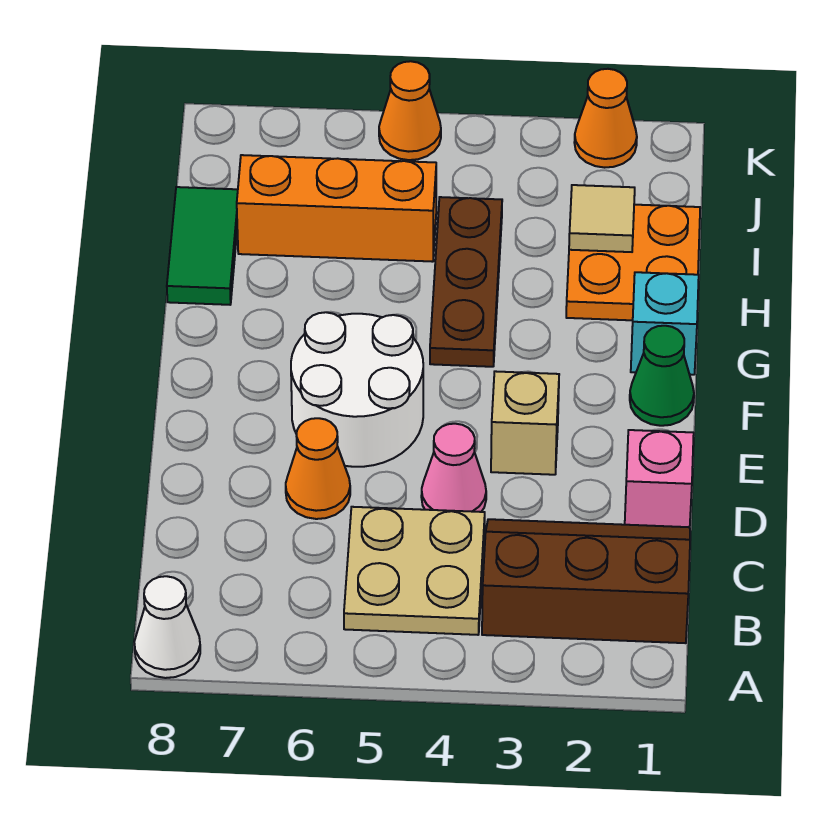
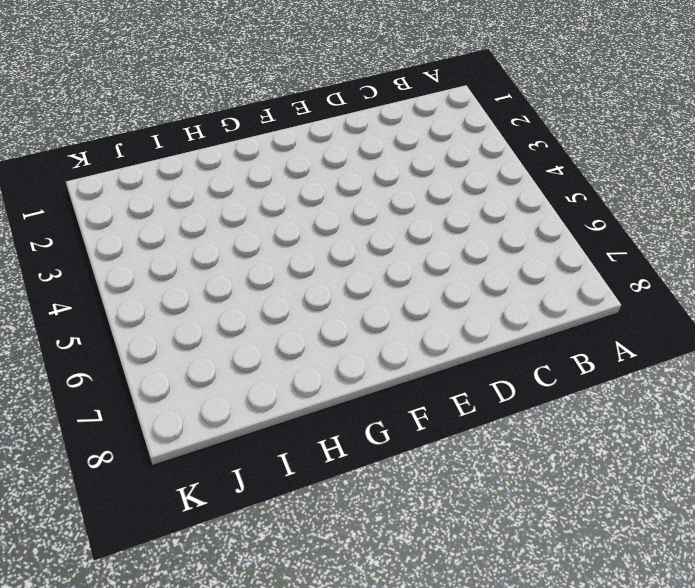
none -> white 1x1 cone [134,576,200,678]
none -> brown 2x3 slope [482,519,690,643]
none -> tan 2x2 plate [344,507,485,635]

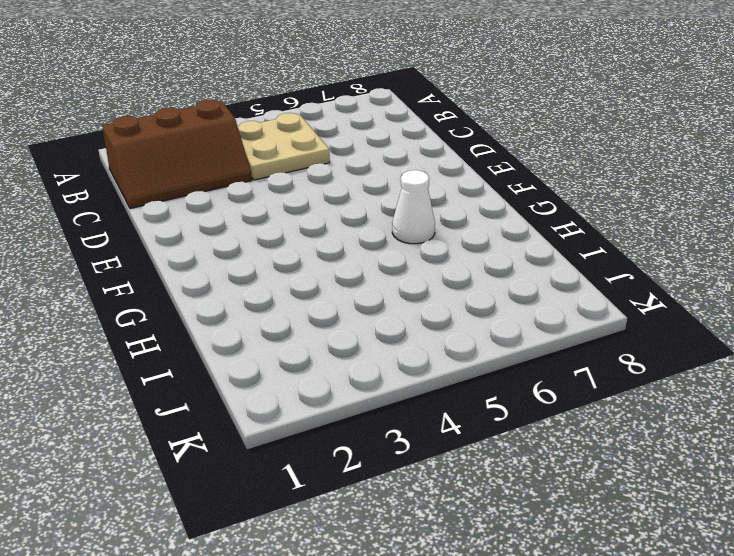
white 1x1 cone [392,170,435,244] -> white 1x1 cone moved to [134,576,200,678]
none -> pink 1x1 brick [625,430,694,527]
none -> pink 1x1 cone [421,424,486,512]
none -> orange 1x1 cone [286,418,350,519]

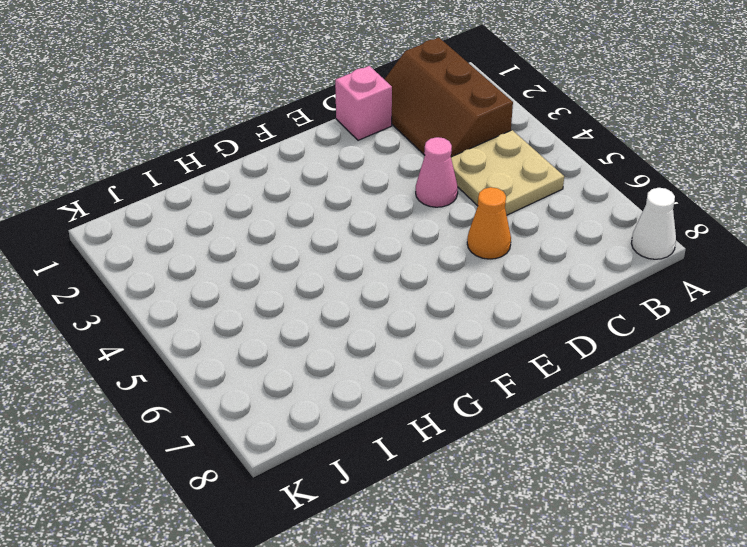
none -> tan 1x1 brick [491,371,559,475]
none -> white 2x2 round brick [291,312,423,467]
none -> green 1x1 cone [630,326,694,426]

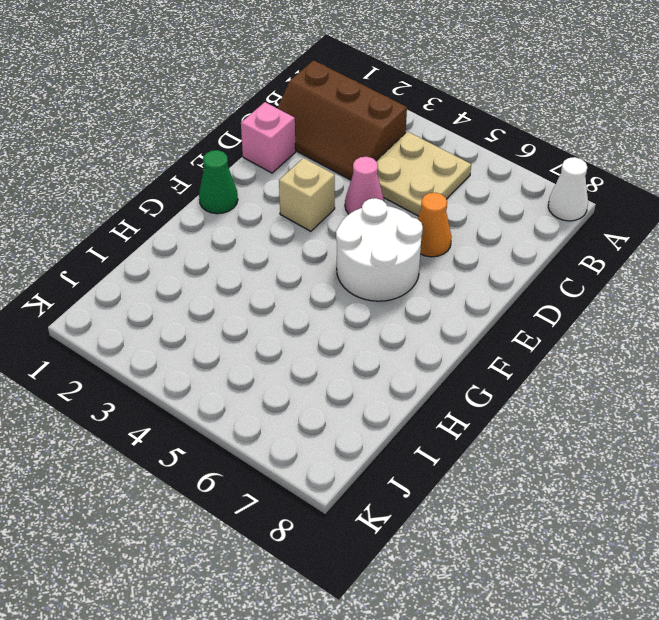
none -> cyan 1x1 brick [631,272,699,375]
none -> brown 1x3 plate [430,197,502,367]
none -> orange 2x2 plate [566,205,700,320]

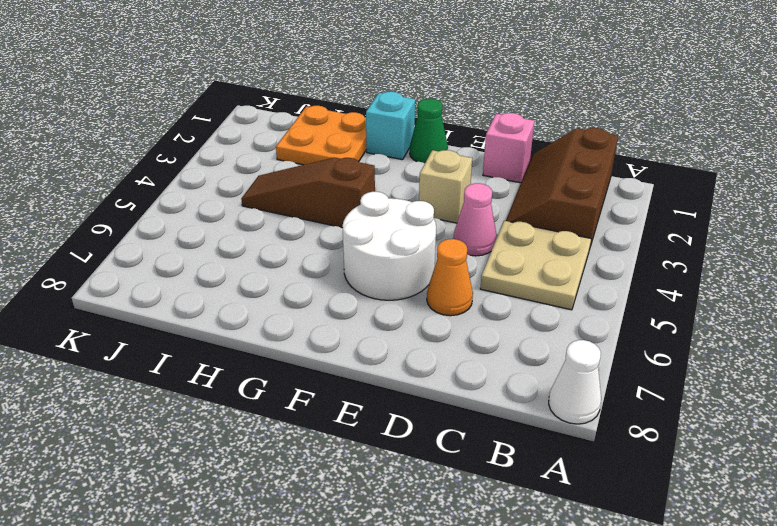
brown 1x3 slope [241,158,375,228] -> brown 1x3 plate [430,197,502,367]
none -> green 1x2 tile [167,187,238,305]
none -> orange 1x3 brick [237,155,436,262]
none -> orange 1x1 cone [574,69,637,168]

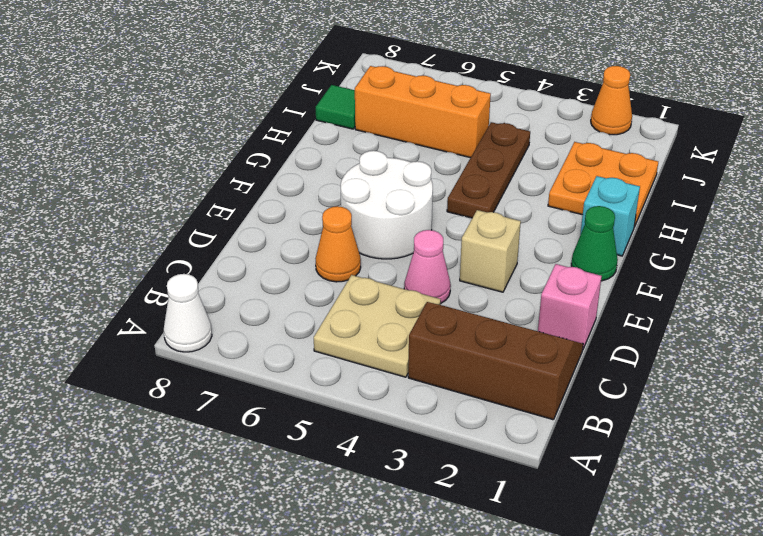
green 1x1 tile [316,85,355,129] -> green 1x2 tile [167,187,238,305]
none -> orange 1x1 cone [379,61,441,160]
none -> tan 1x1 tile [569,185,635,252]

